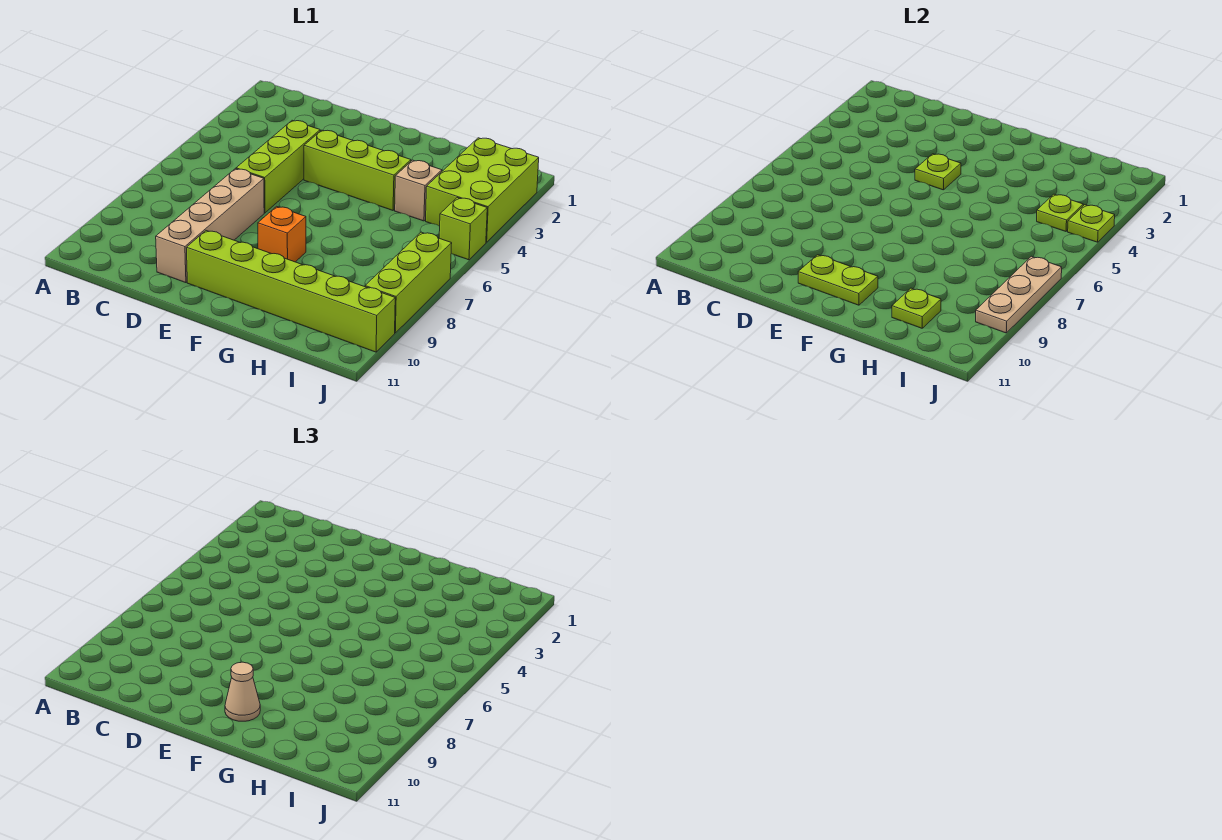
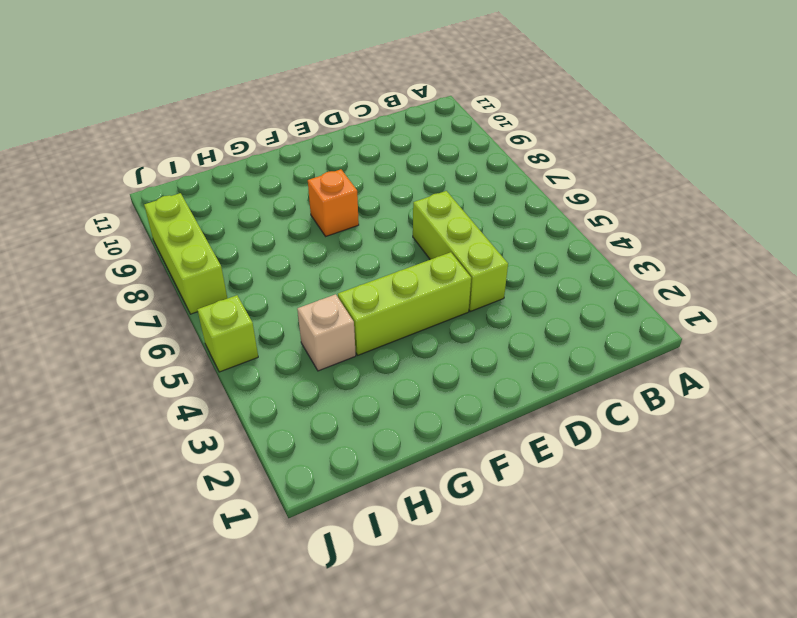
none -> tan 1x4 brick [156,169,264,283]
none -> lime 1x6 brick [186,231,395,352]
none -> lime 2x3 brick [426,138,539,242]

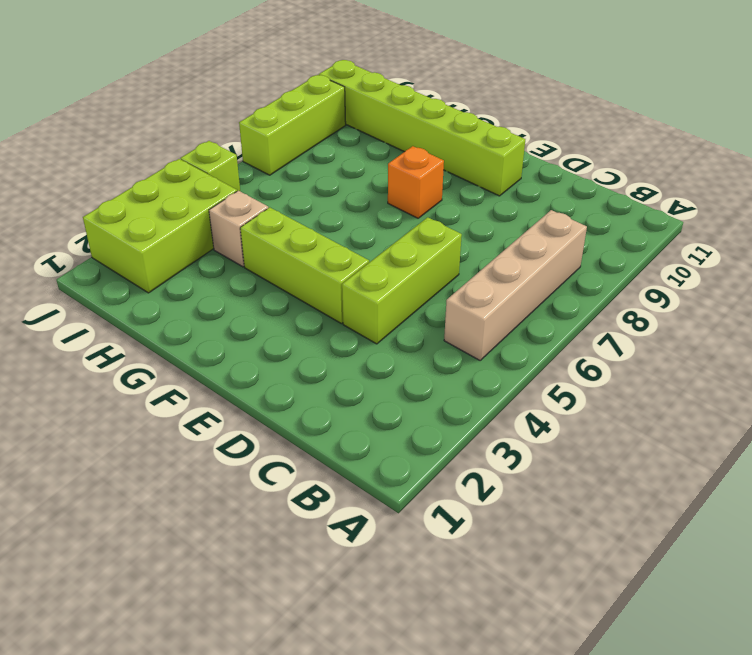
tan 1x4 brick [444,210,587,360] -> tan 1x4 brick moved to [156,169,264,283]
none -> lime 1x1 plate [915,154,961,190]
none -> lime 1x2 plate [798,255,878,305]
none -> lime 1x1 plate [892,288,941,328]

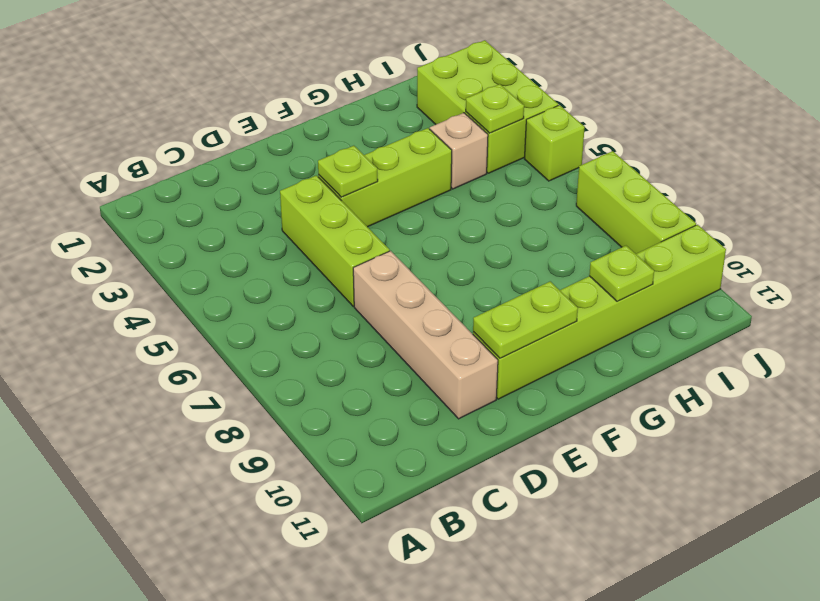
none -> orange 1x1 brick [258,206,306,262]
none -> lime 1x1 plate [1068,205,1115,242]
none -> tan 1x3 plate [976,256,1062,333]

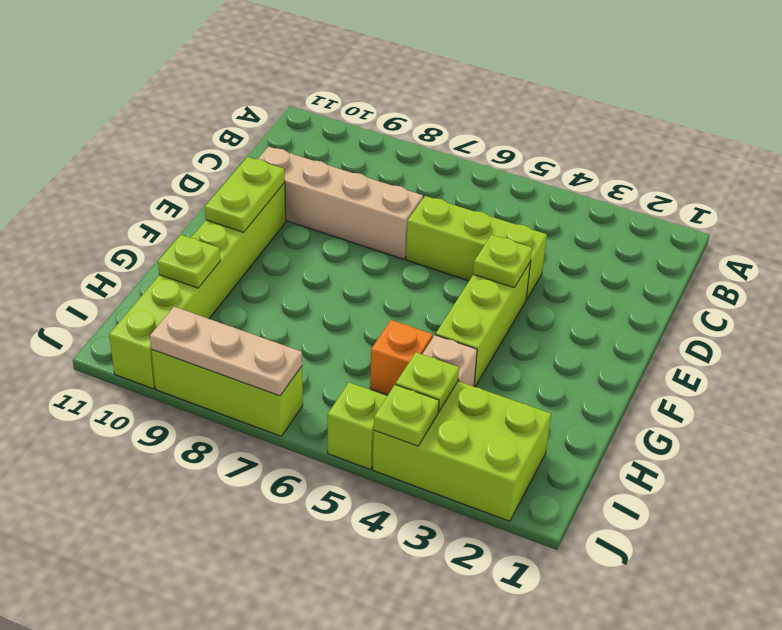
orange 1x1 brick [370,320,433,395] -> orange 1x1 brick moved to [258,206,306,262]
none -> tan 1x1 cone [225,662,260,721]

